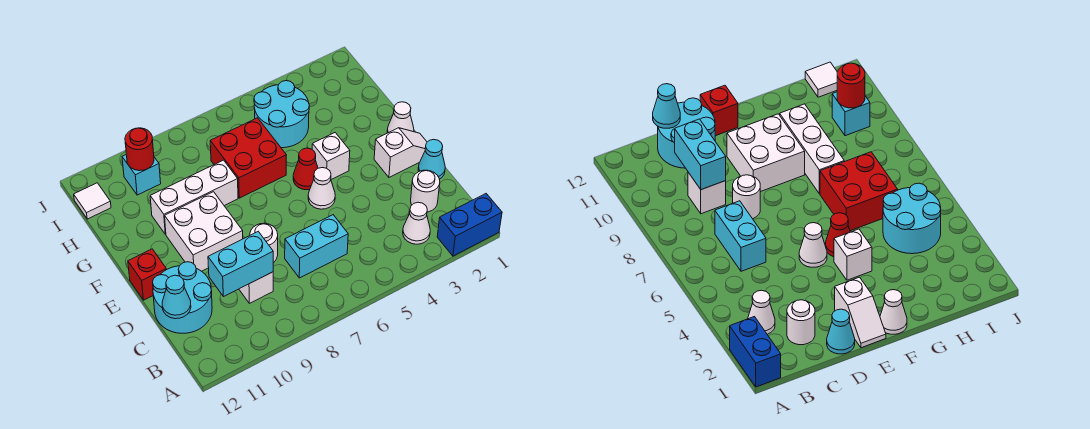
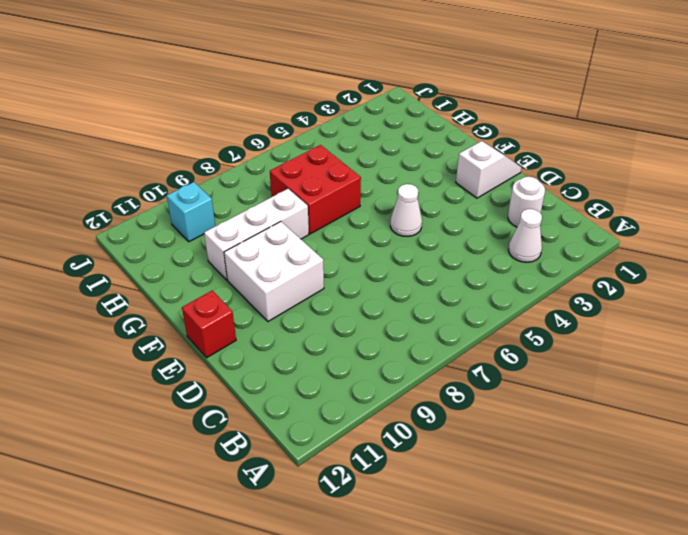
none -> blue 1x2 brick [437,194,502,256]
none -> cyan 1x2 brick [285,215,348,278]
none -> white 1x1 brick [239,272,273,303]

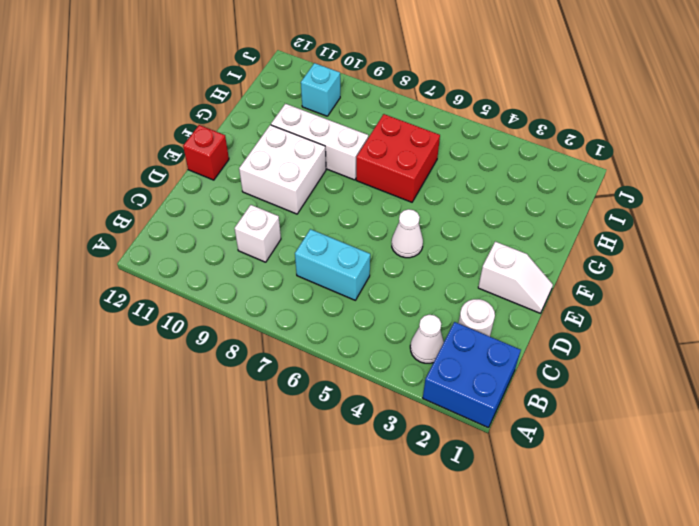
blue 2x2 brick [423,322,521,428] -> blue 1x2 brick [437,194,502,256]
none -> cyan 2x2 round brick [153,262,212,333]
none -> cyan 1x1 cone [418,139,445,179]
none -> white 1x1 round brick [250,223,278,263]

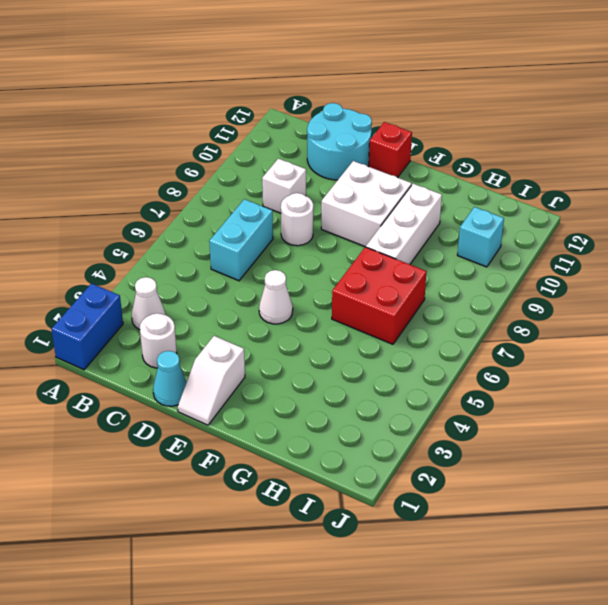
none -> white 1x1 cone [387,102,414,133]
none -> white 1x1 brick [312,133,350,179]
none -> red 1x1 cone [293,148,318,190]

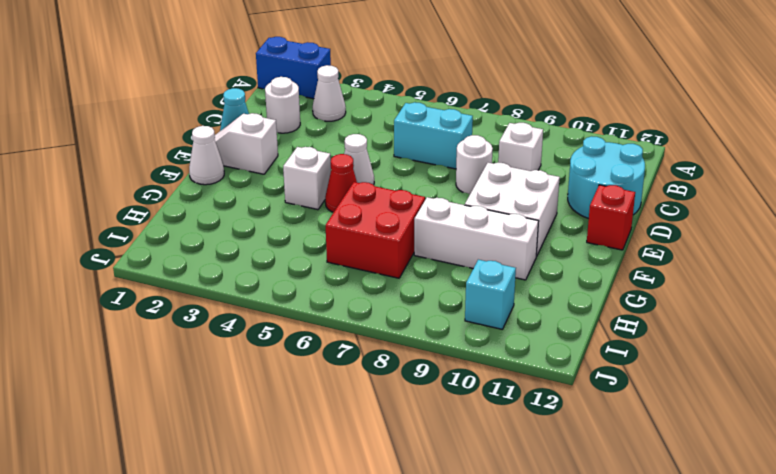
none -> cyan 2x2 round brick [254,81,309,148]
none -> white 1x1 tile [74,183,111,219]
none -> cyan 1x2 brick [208,232,273,297]

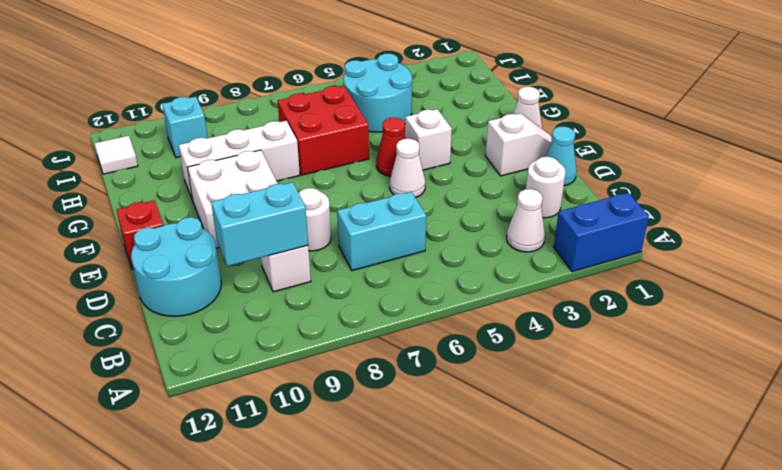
none -> cyan 1x1 cone [162,275,191,319]
none -> red 1x1 round brick [125,128,154,171]

